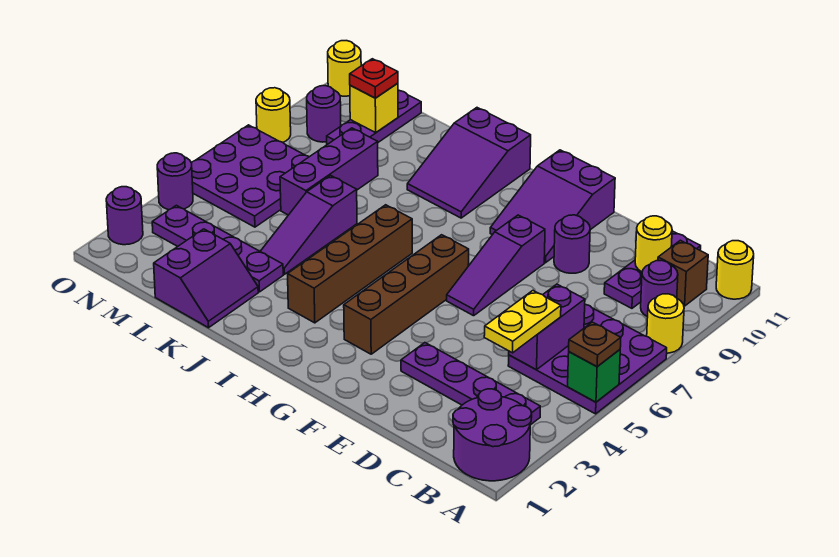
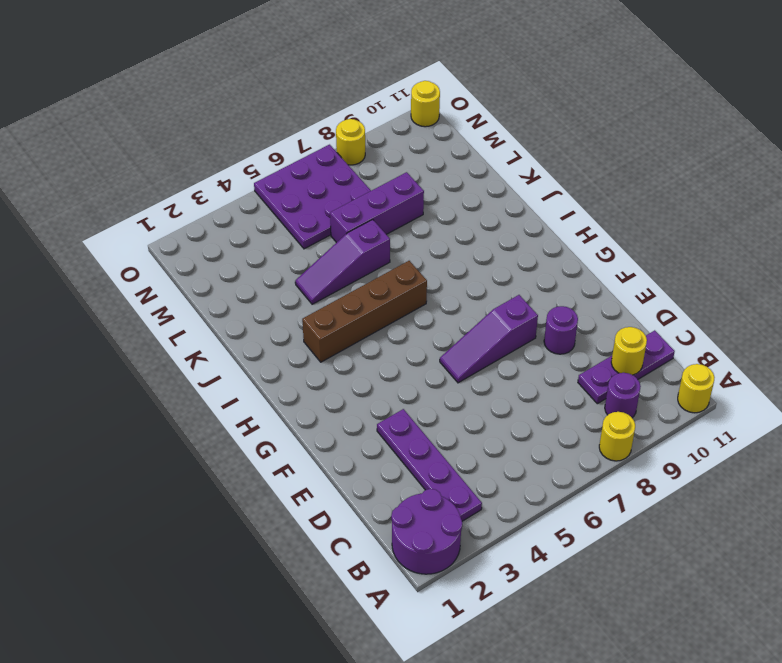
none -> purple 3x3 plate [508,304,667,414]
none -> brown 1x1 brick [658,240,708,306]
none -> purple 2x3 slope [490,150,615,263]
none -> brown 1x4 brick [344,235,469,354]

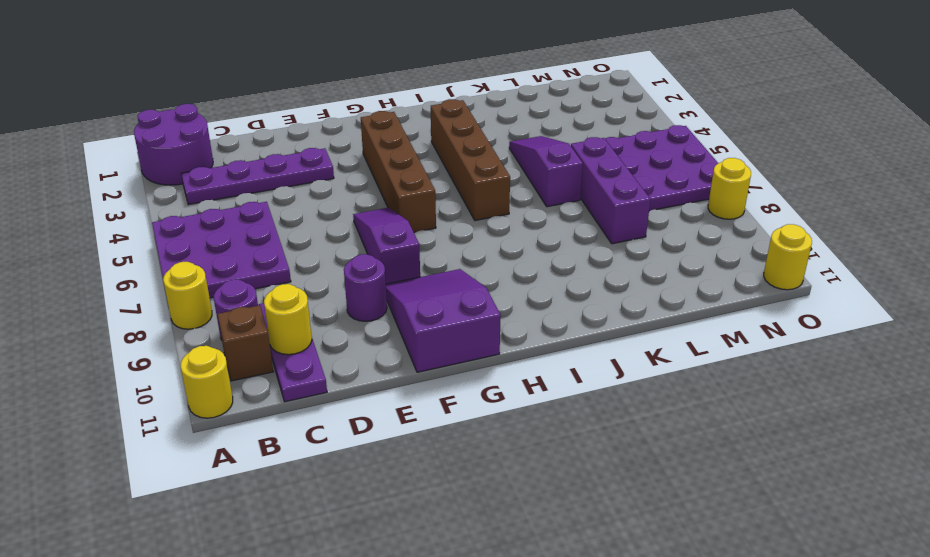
none -> purple 2x3 slope [407,108,531,218]
none -> purple 2x2 slope [154,229,258,328]
none -> purple 1x4 plate [152,205,283,292]
none -> purple 1x3 plate [327,90,421,144]

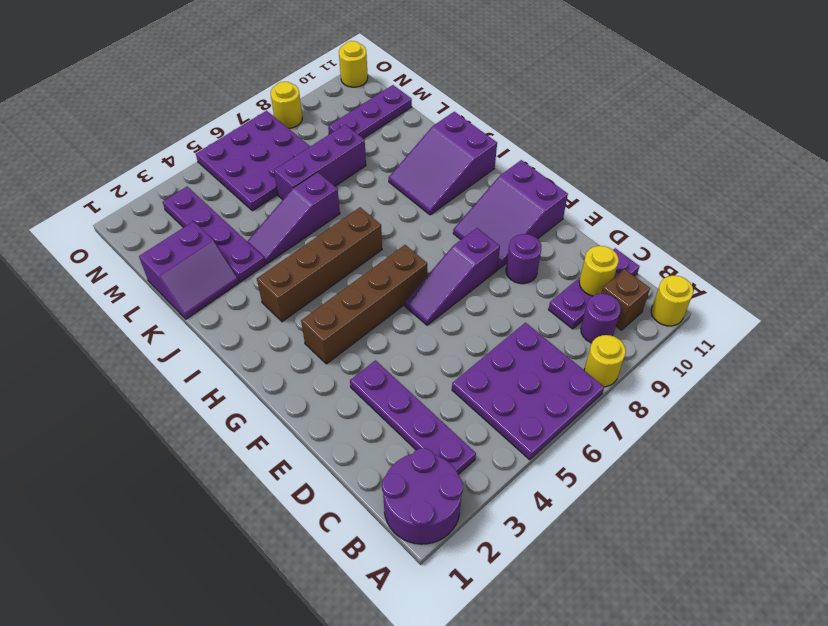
none -> purple 1x1 round brick [307,86,341,142]
none -> purple 1x1 round brick [106,187,143,245]
none -> purple 1x1 round brick [157,153,193,210]
none -> green 1x1 brick [568,350,620,402]

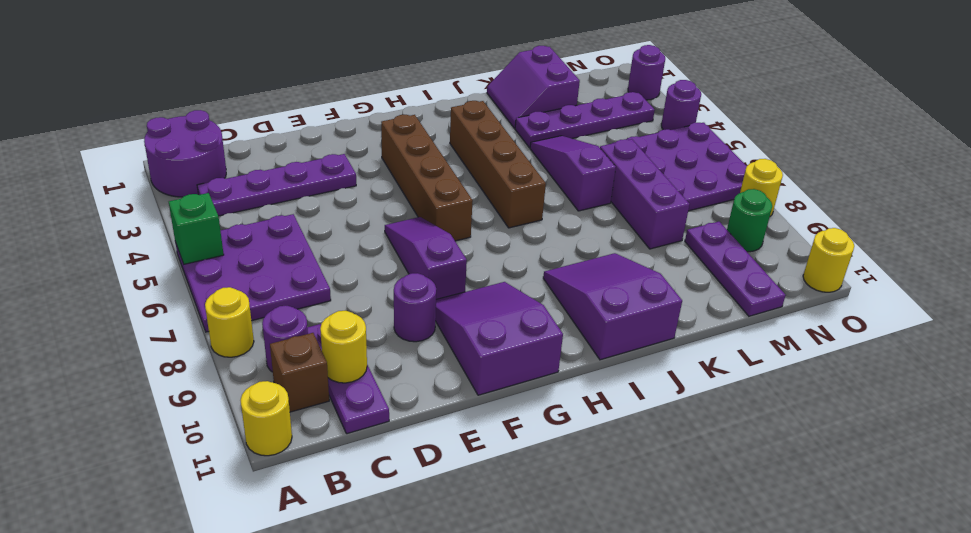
green 1x1 round brick [727,189,772,252] -> purple 1x1 round brick [307,86,341,142]
none -> purple 1x2 brick [509,284,585,370]
none -> yellow 1x1 brick [350,83,398,133]
none -> brown 1x1 plate [569,322,621,367]
none -> yellow 1x2 plate [484,291,561,353]

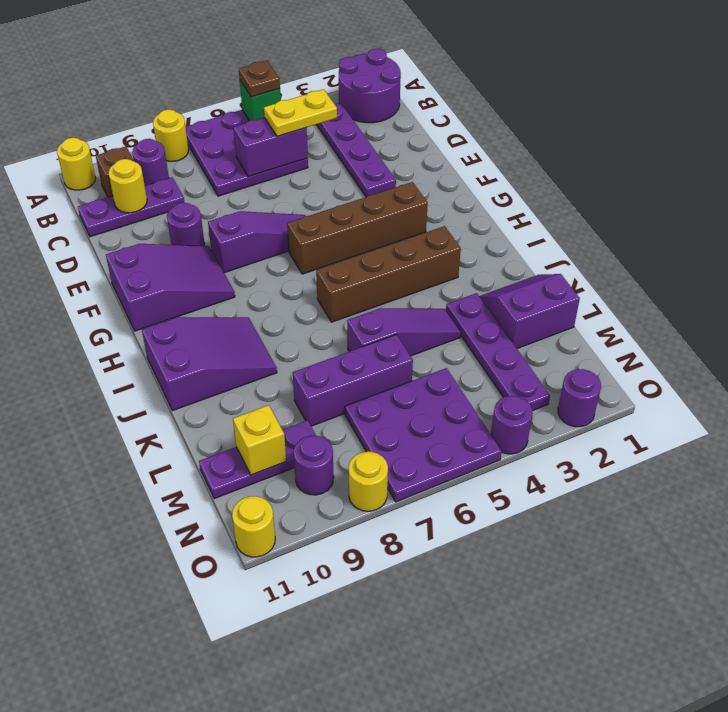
none -> red 1x1 plate [350,59,398,98]

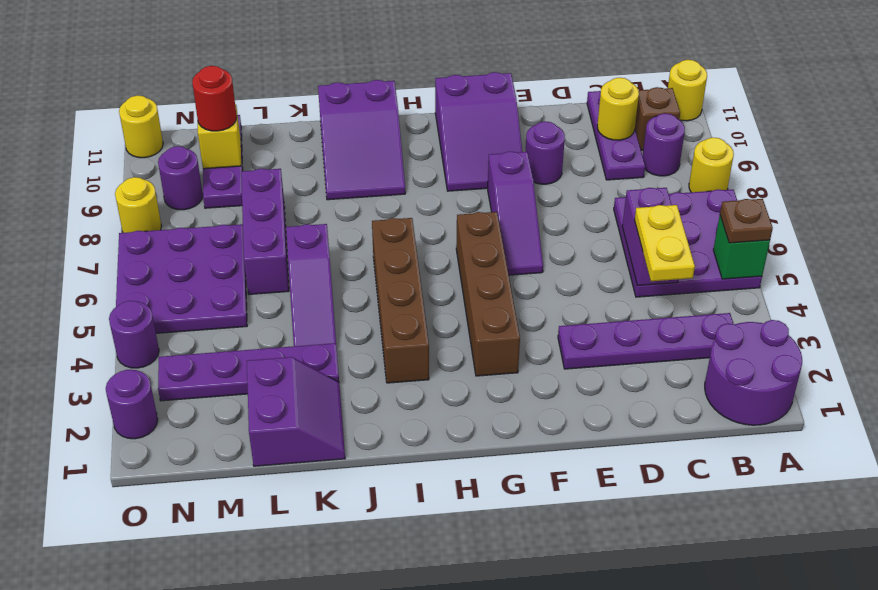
red 1x1 round brick [192,66,237,131] -> red 1x1 plate [350,59,398,98]

